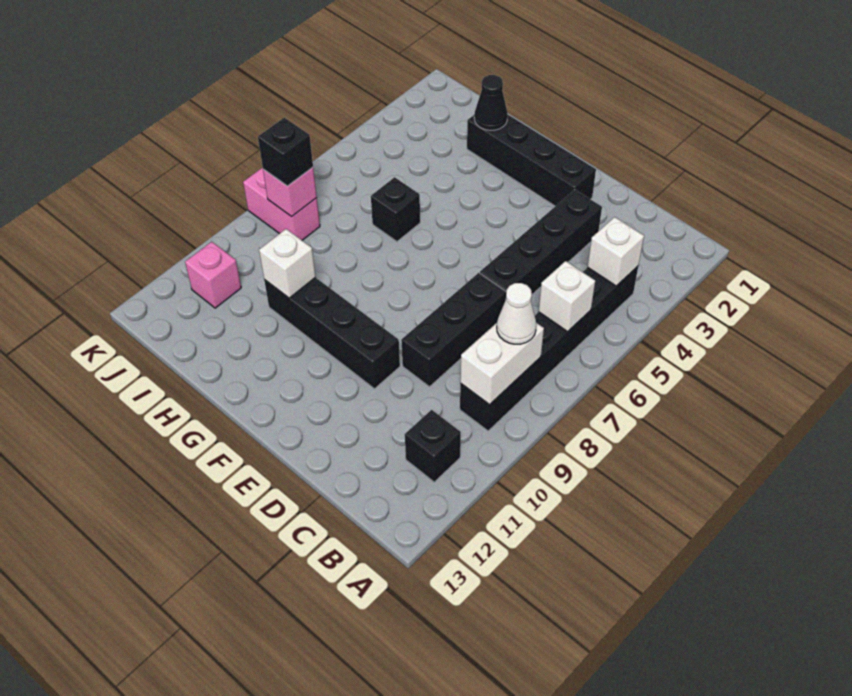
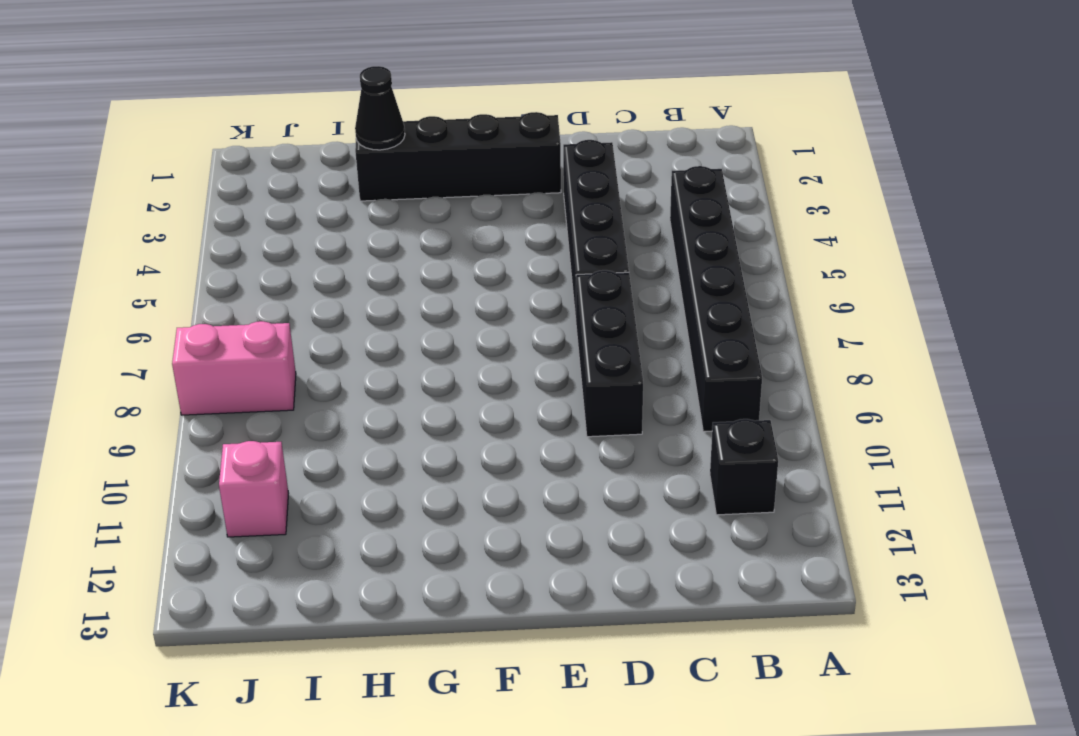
none -> black 1x4 brick [264,277,400,389]
none -> black 1x1 brick [371,177,420,242]
none -> white 1x1 brick [588,217,644,286]

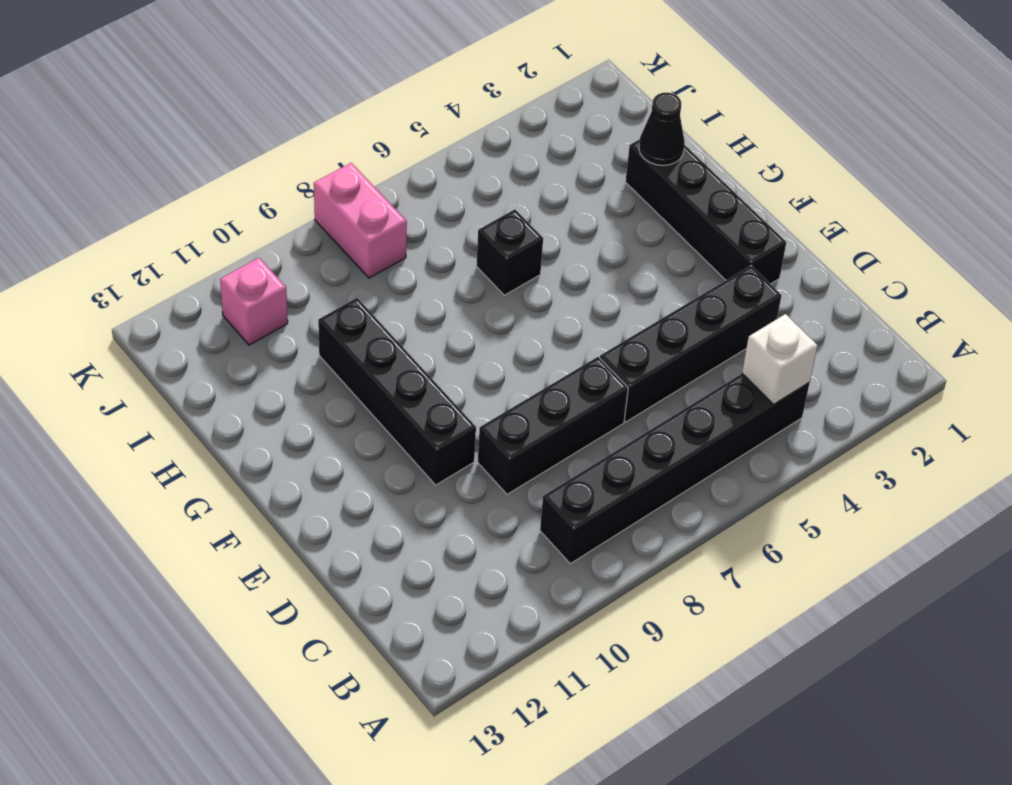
none -> black 1x1 brick [405,410,461,482]
none -> white 1x1 brick [539,261,595,332]
none -> white 1x2 brick [460,323,544,405]

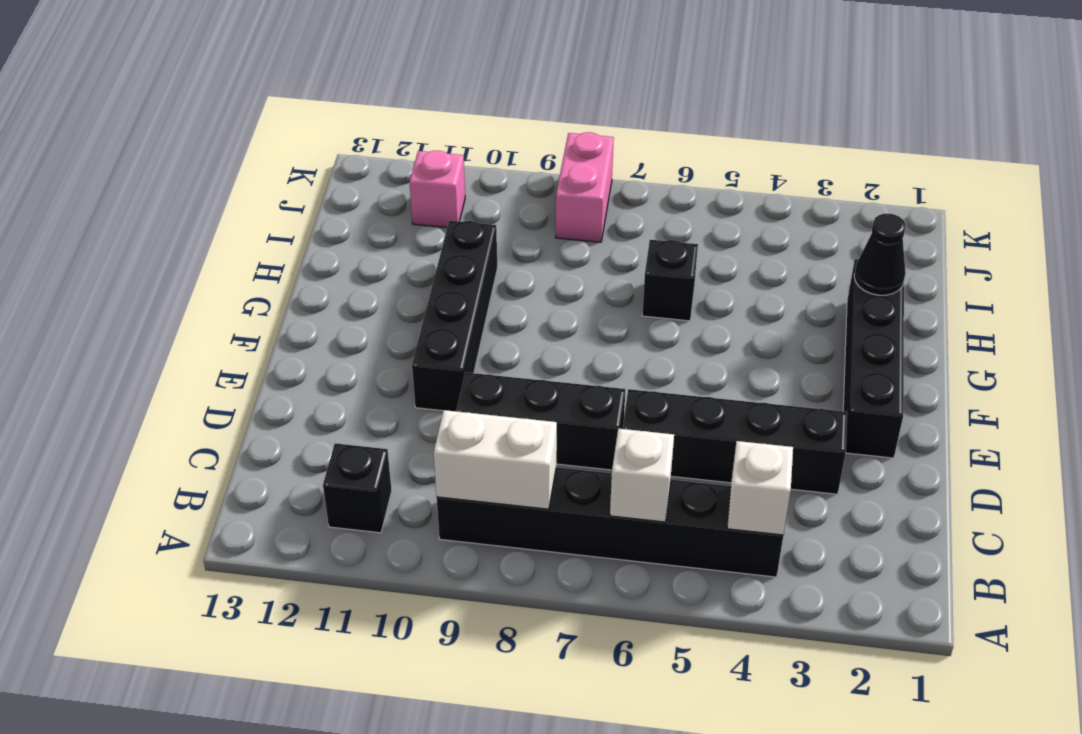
none -> white 1x1 brick [259,229,316,298]
none -> pink 1x1 brick [263,167,317,217]
none -> white 1x1 cone [497,283,536,344]

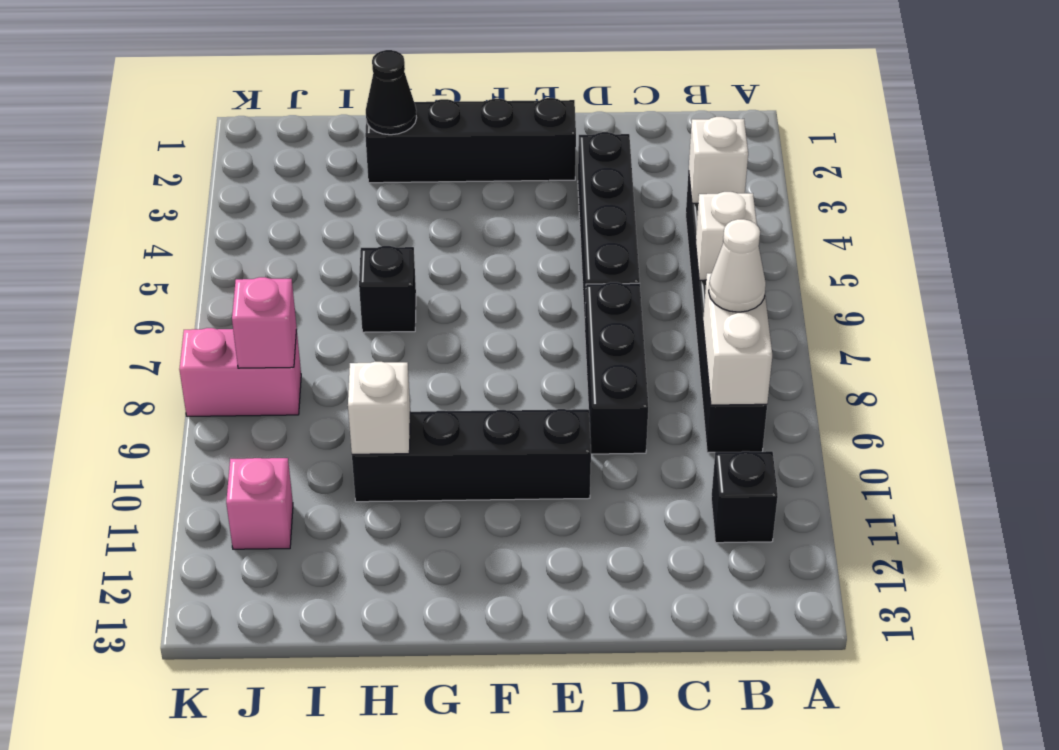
none -> black 1x1 brick [258,118,313,186]

